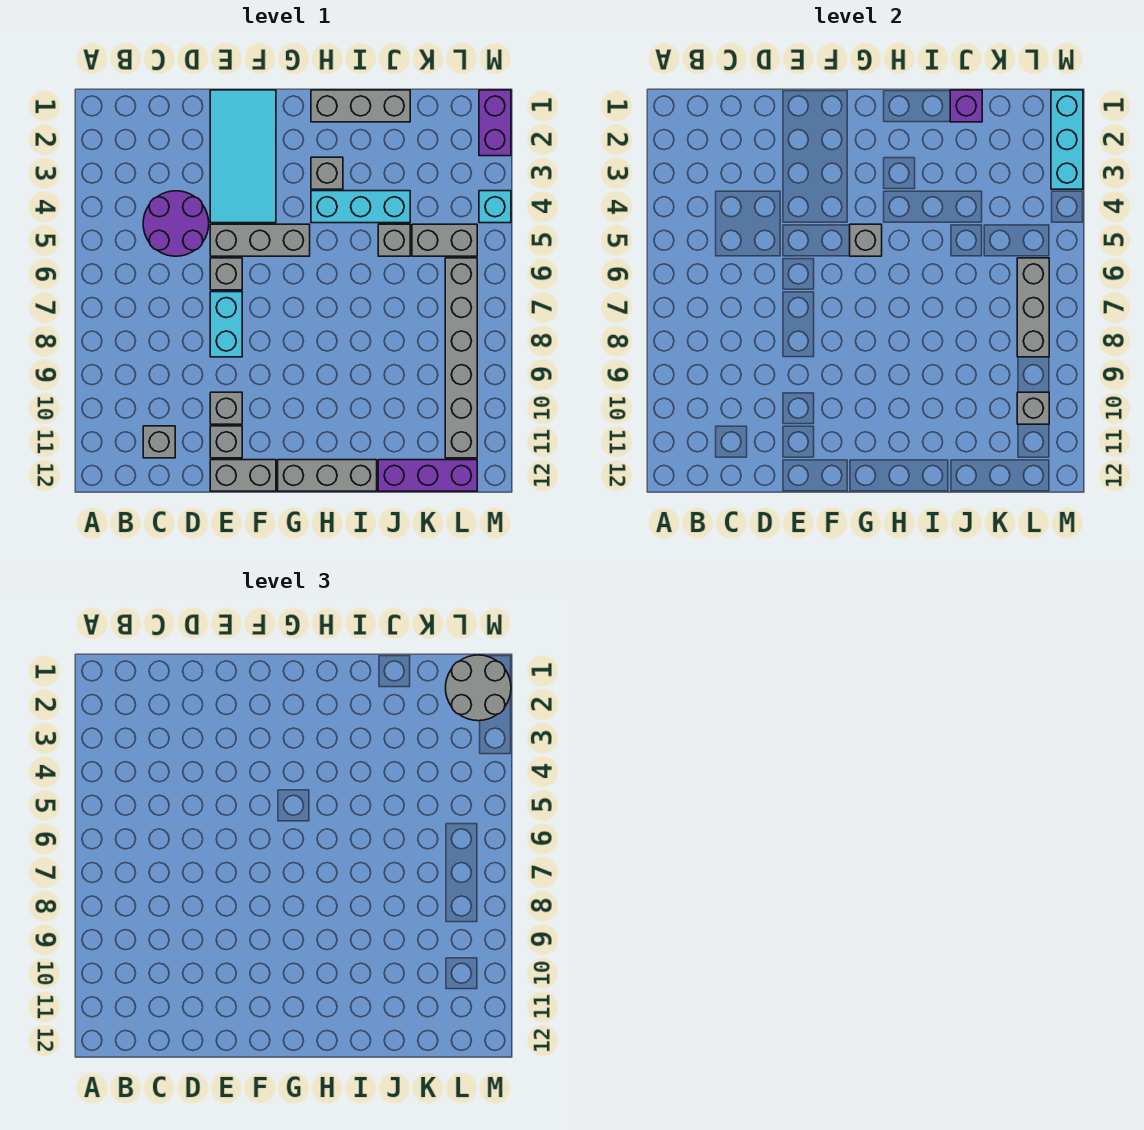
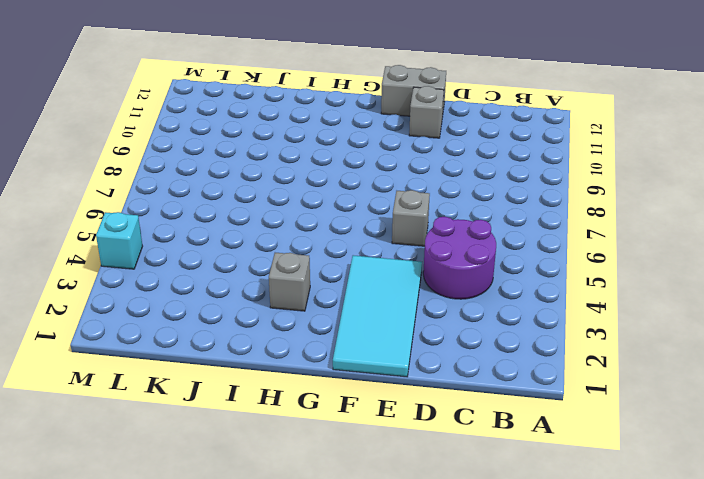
none -> grey 1x1 brick [143,426,175,458]
none -> grey 1x3 brick [210,224,310,256]
none -> cyan 1x2 brick [210,292,242,357]

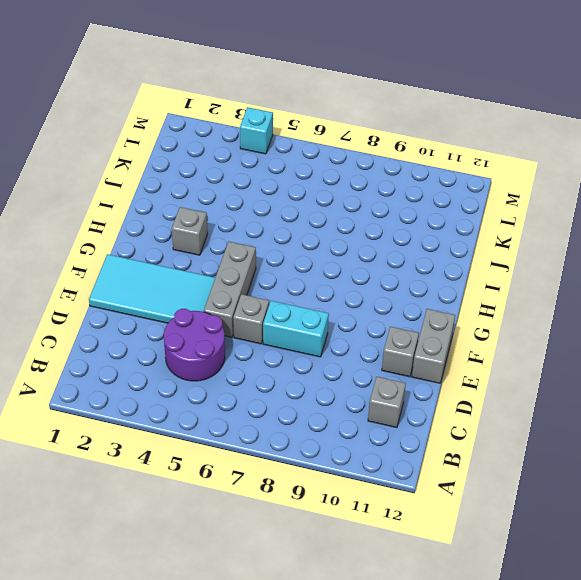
none -> grey 1x1 brick [210,392,242,424]
none -> grey 1x3 brick [278,460,377,491]
none -> grey 1x3 brick [311,90,410,122]

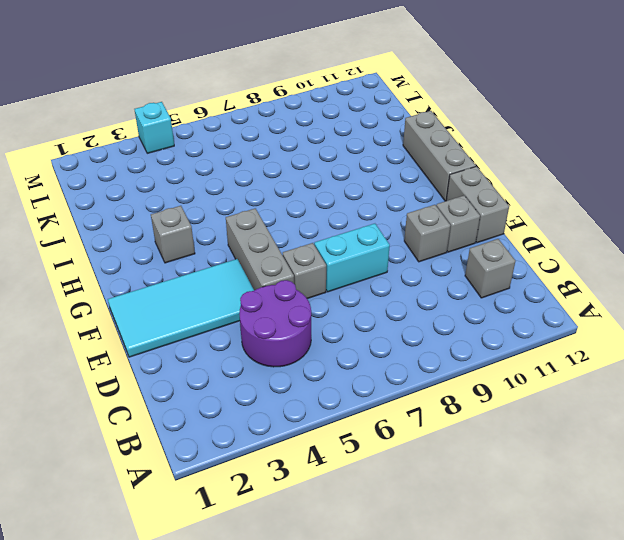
none -> grey 1x3 brick [311,90,410,122]
none -> cyan 1x3 brick [311,191,410,223]
none -> grey 1x1 brick [378,224,410,256]

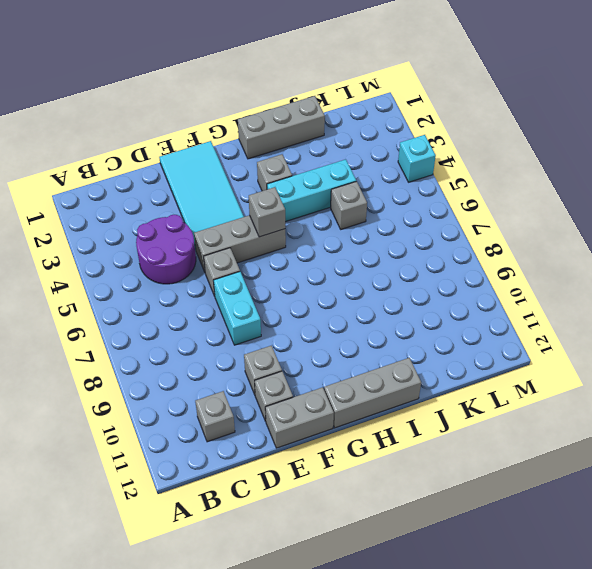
none -> purple 1x3 brick [378,460,477,491]
none -> grey 1x2 brick [412,224,477,256]
none -> grey 1x6 brick [445,258,477,458]

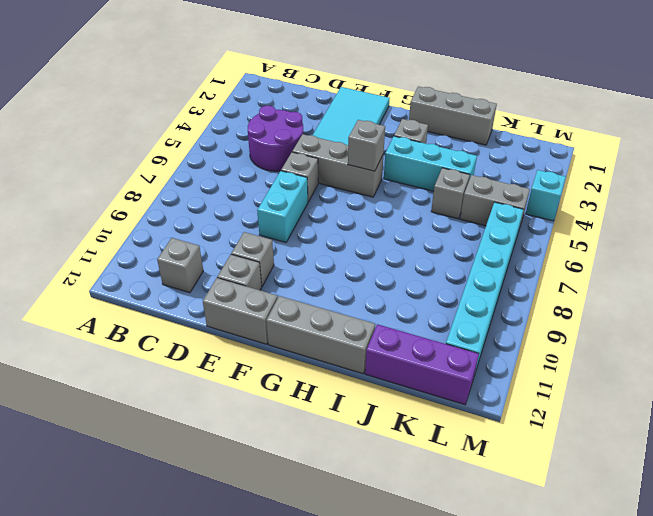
cyan 1x6 brick [446,202,524,372] -> grey 1x6 brick [445,258,477,458]
none -> purple 1x2 brick [479,90,511,156]
none -> purple 1x1 brick [950,90,982,122]
none -> grey 1x3 brick [1017,258,1049,357]

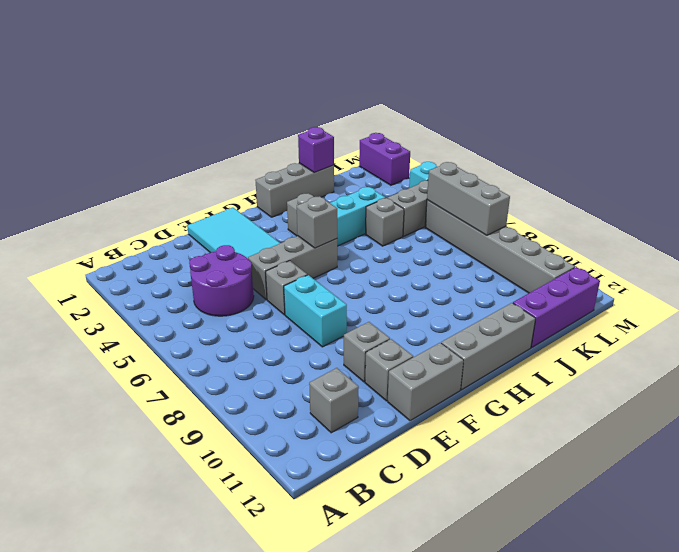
none -> grey 1x1 brick [1017,392,1049,424]
none -> cyan 1x3 brick [1051,90,1083,189]
none -> grey 2x2 round brick [446,655,511,721]

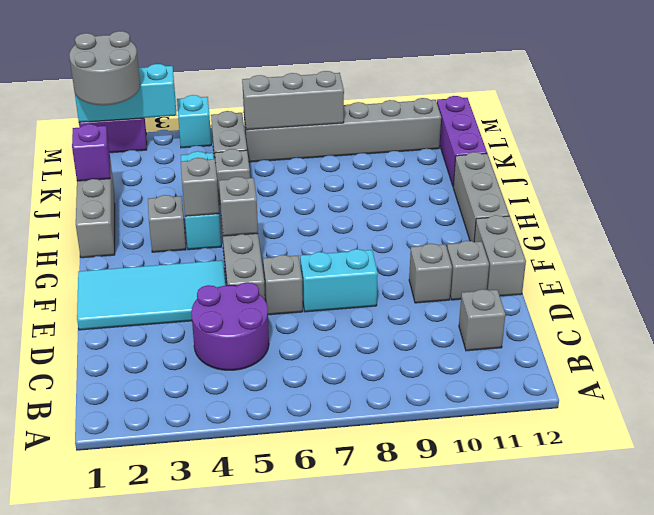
grey 1x1 brick [181,158,219,216] -> grey 1x1 brick moved to [1017,392,1049,424]

